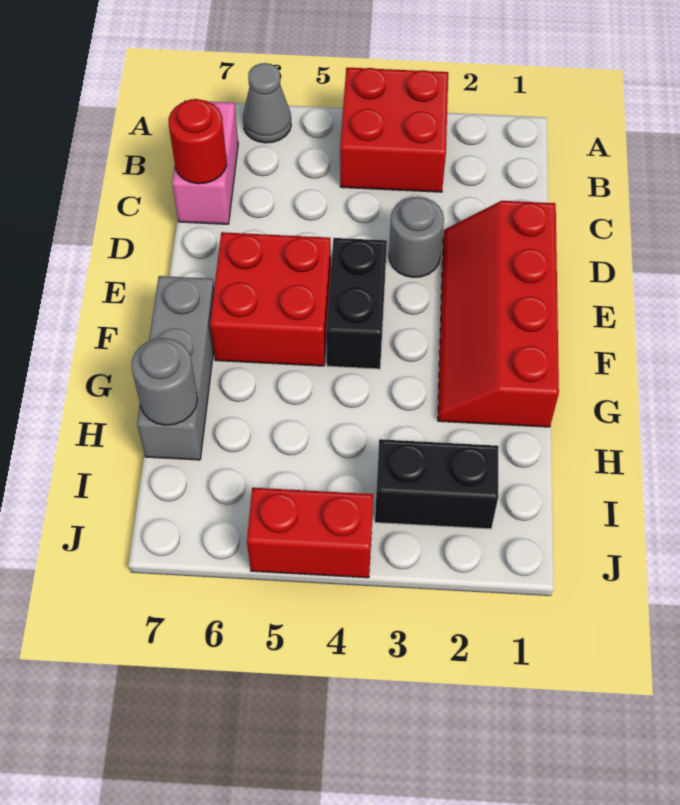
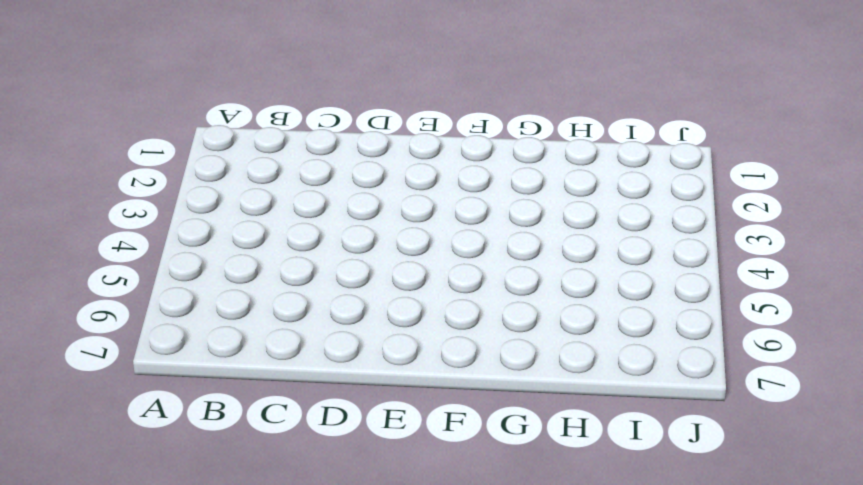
none -> red 2x2 brick [340,68,448,192]
none -> grey 1x1 cone [243,63,291,143]
none -> pink 1x2 brick [172,100,238,224]

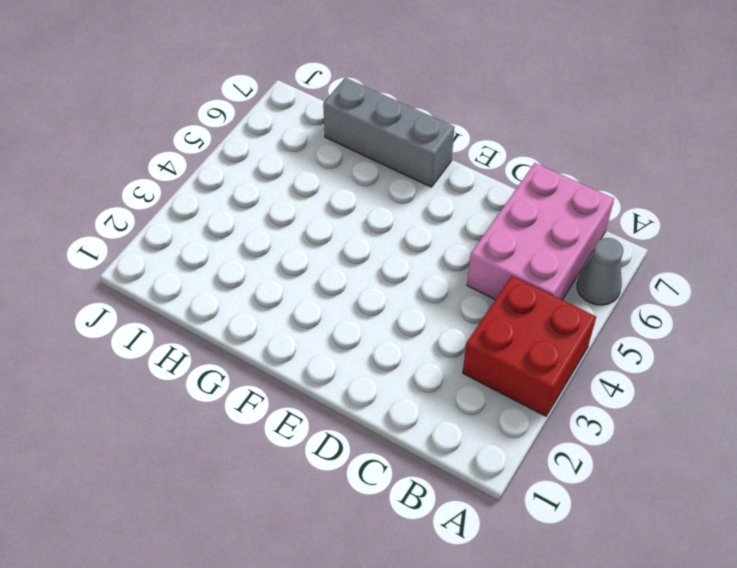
pink 2x3 brick [467,163,614,300] -> pink 1x2 brick [172,100,238,224]
none -> red 2x4 slope [438,201,559,427]
none -> grey 1x1 round brick [389,197,444,277]
none -> black 1x2 brick [326,238,387,369]

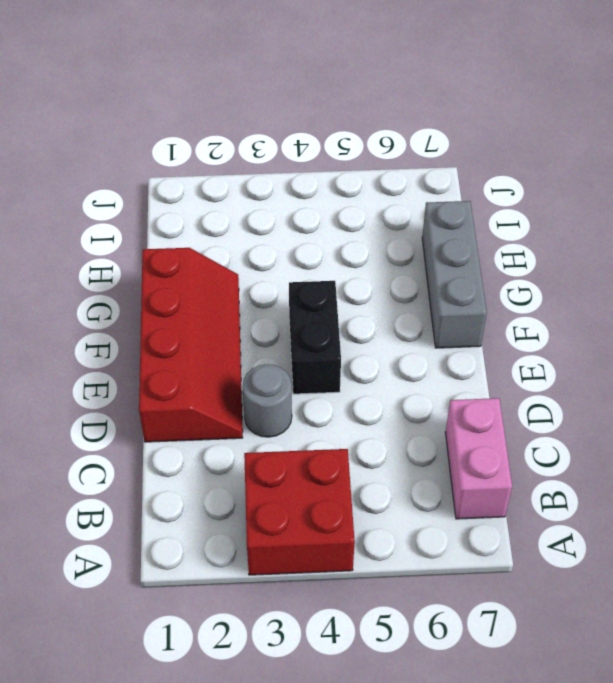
none -> grey 1x1 cone [243,63,291,143]
none -> red 2x2 brick [210,232,331,366]
none -> black 1x2 brick [375,439,499,529]

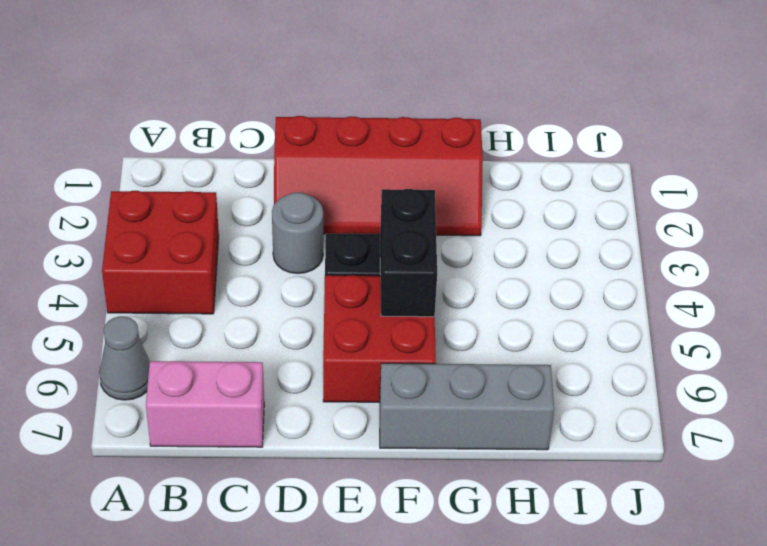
black 1x2 brick [380,189,437,317] -> black 1x2 brick moved to [375,439,499,529]
none -> red 1x2 brick [247,488,373,578]
none -> red 1x1 round brick [168,99,227,184]
none -> grey 1x1 round brick [132,338,197,425]

